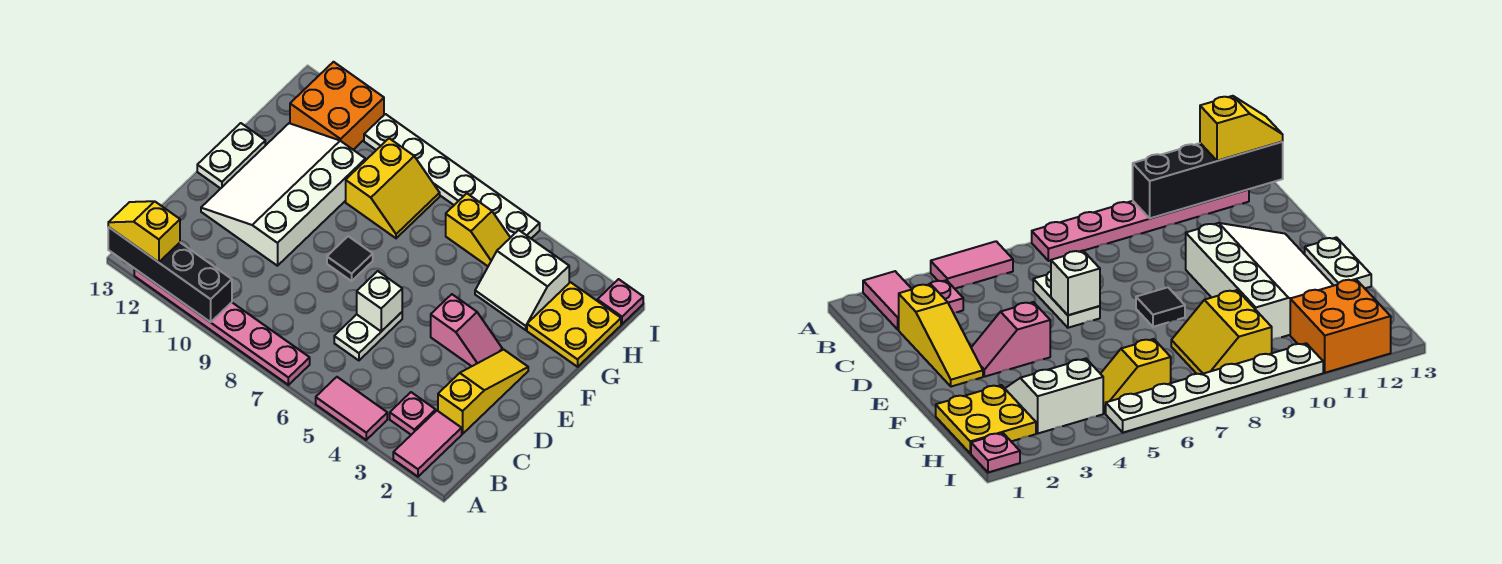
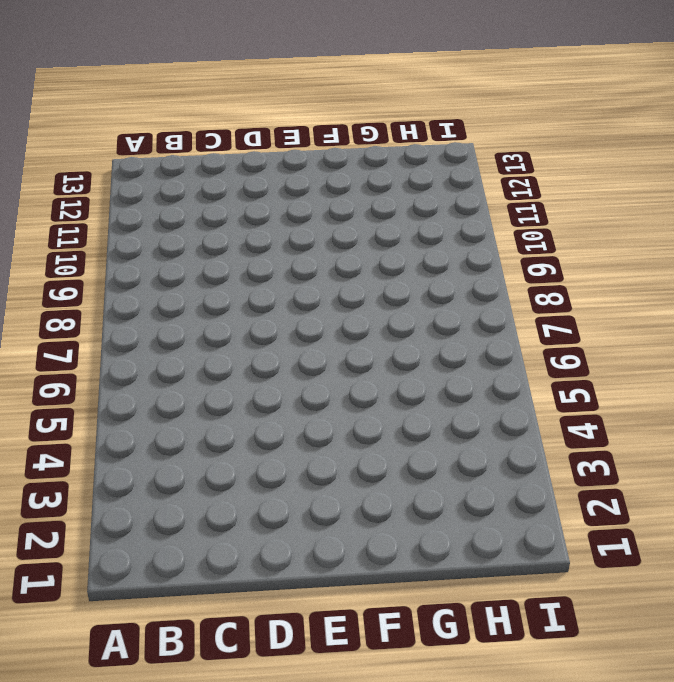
none -> pink 1x2 tile [393,411,462,477]
none -> pink 1x2 tile [316,377,387,440]
none -> pink 1x6 plate [134,269,310,385]

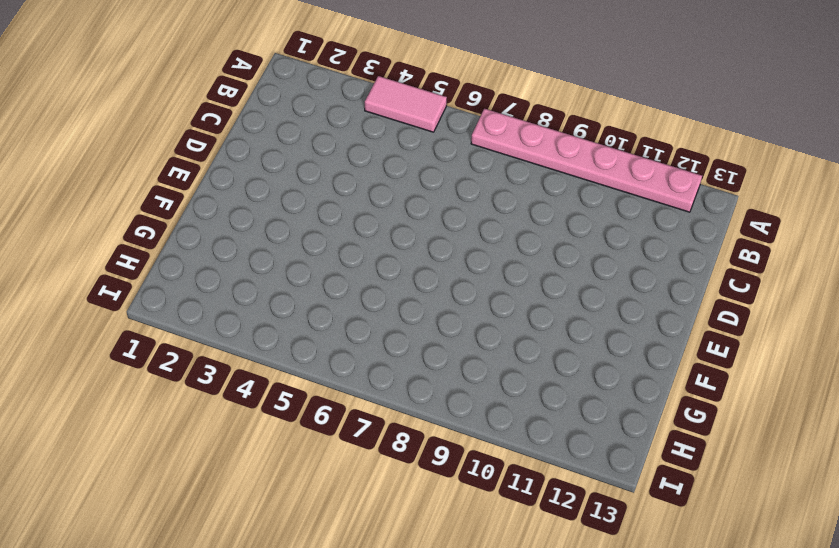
none -> pink 1x2 tile [393,411,462,477]
none -> pink 1x1 plate [390,392,436,435]
none -> yellow 1x3 slope [438,350,528,434]

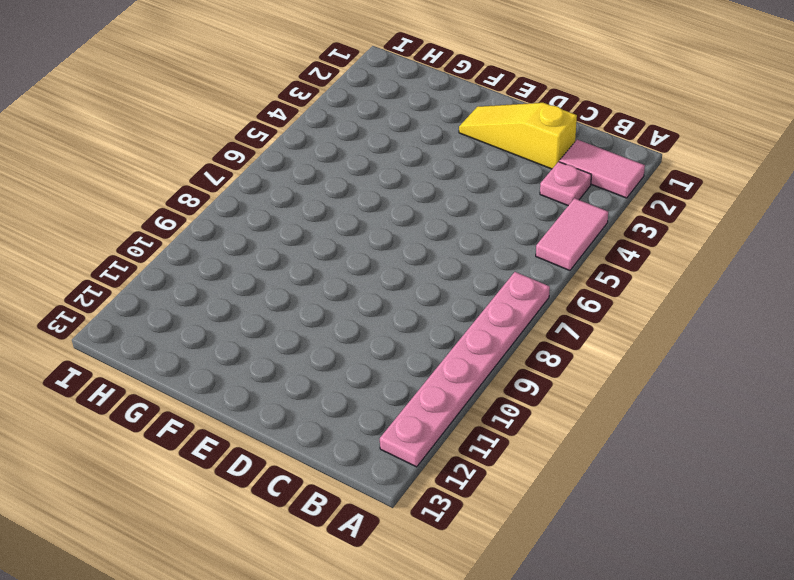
none -> white 1x2 plate [334,312,402,360]
none -> white 3x4 slope [201,123,365,266]
none -> pink 1x2 slope [431,294,502,366]

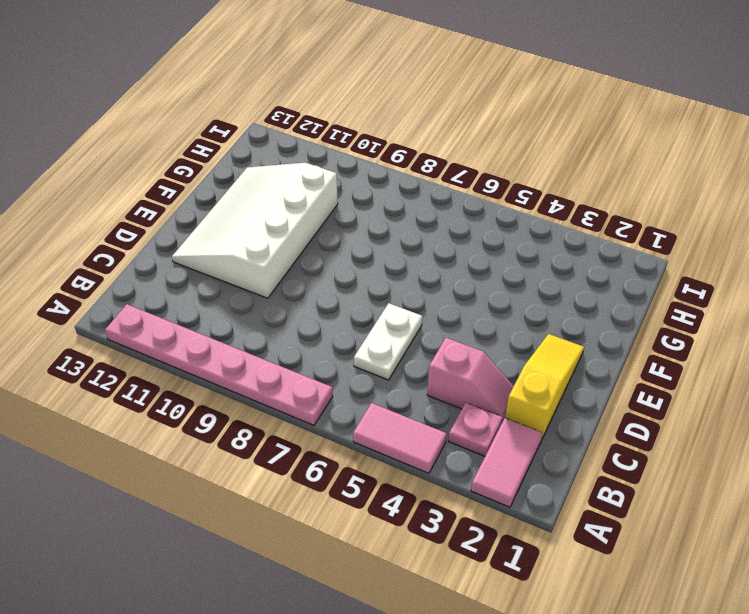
pink 1x2 slope [427,338,514,422] -> pink 1x2 slope moved to [431,294,502,366]
none -> black 1x1 tile [327,236,373,281]
none -> white 1x2 plate [197,123,265,188]
none -> yellow 2x2 plate [527,282,621,367]

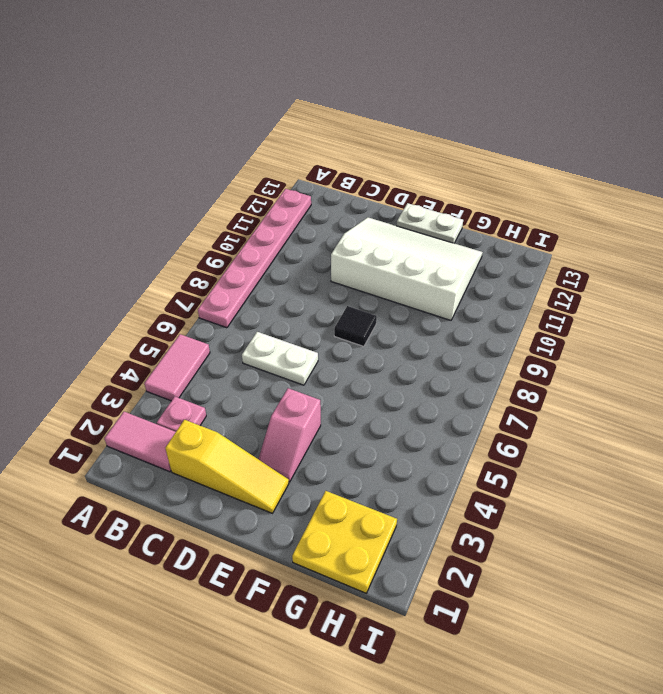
none -> white 2x2 slope [475,230,569,330]
none -> yellow 2x2 slope [346,138,440,238]
none -> yellow 1x2 slope [446,193,510,266]

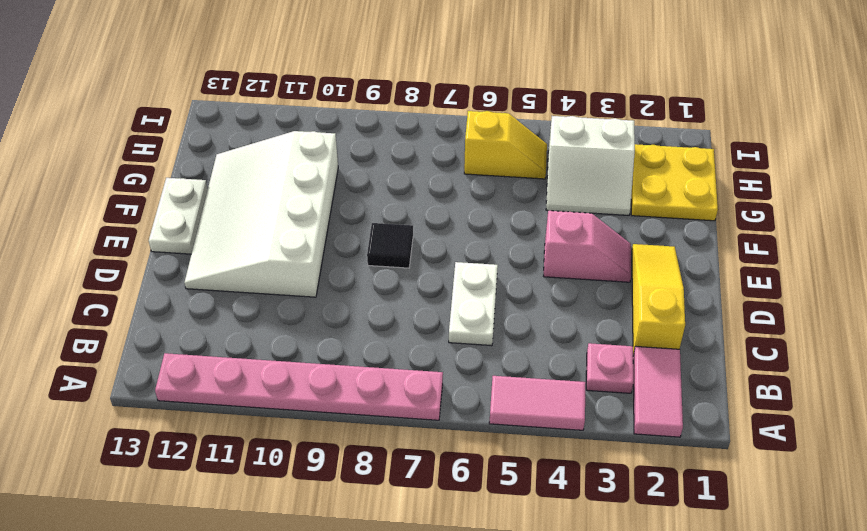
none -> yellow 2x2 slope [346,138,440,238]
none -> orange 2x2 brick [290,62,384,150]
none -> pink 1x1 plate [597,279,643,324]

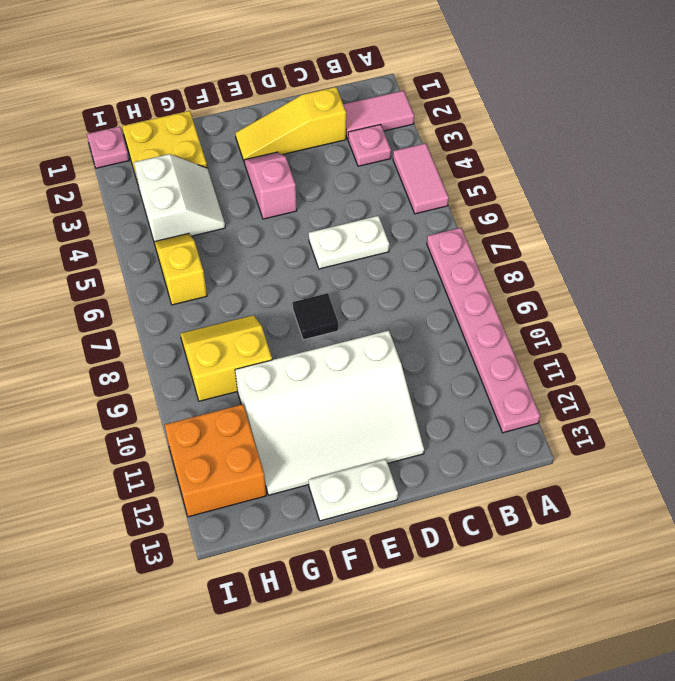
none -> white 1x6 plate [364,114,540,238]
none -> black 1x4 brick [108,227,232,322]
none -> white 1x1 brick [357,271,402,331]

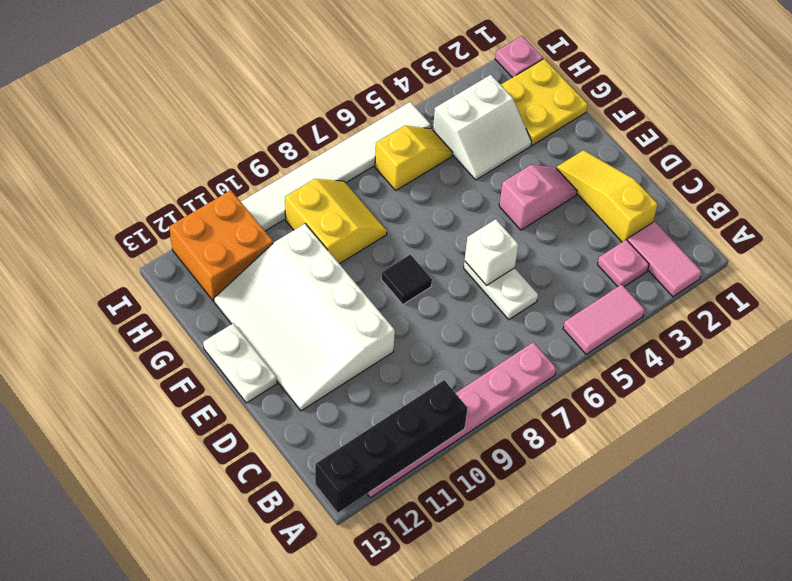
white 1x6 tile [241,102,431,231] -> white 1x6 plate [364,114,540,238]
none -> yellow 1x2 slope [108,201,180,262]

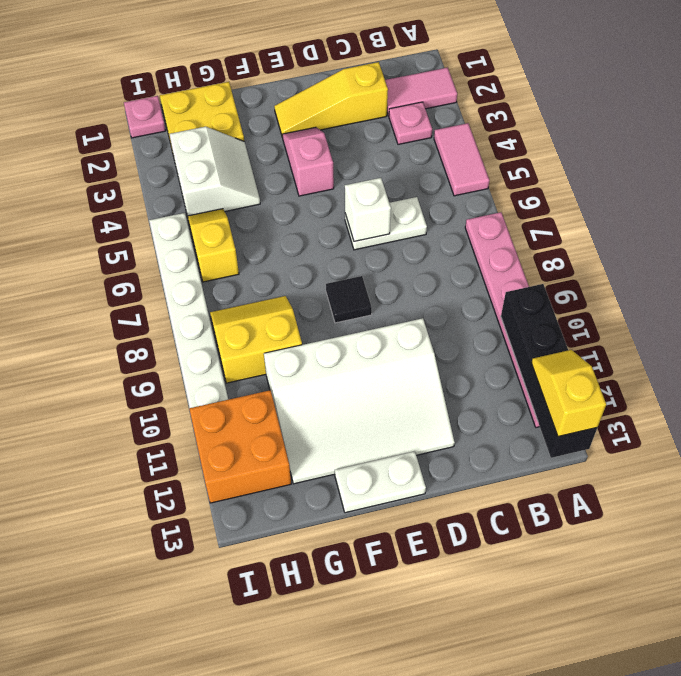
yellow 1x2 slope [531,350,606,437] -> yellow 1x2 slope turned to [108,201,180,262]

